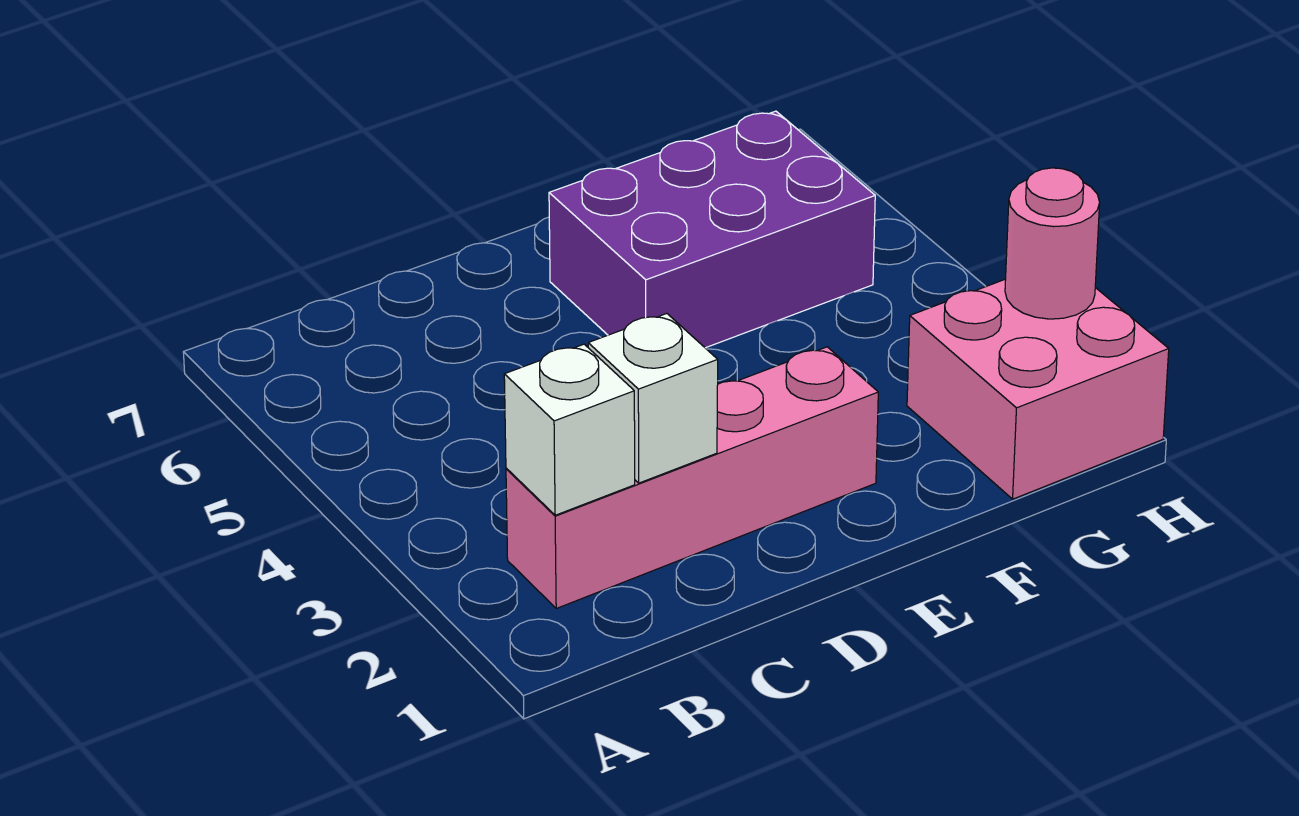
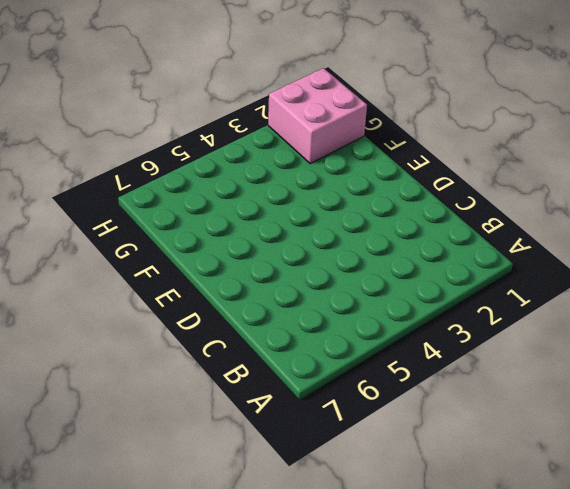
none -> pink 1x4 brick [506,347,878,608]
none -> purple 2x3 brick [549,111,875,348]

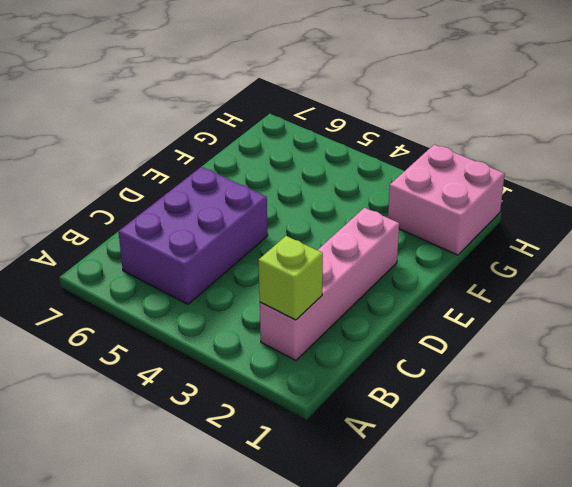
lime 1x1 brick [259,236,323,320] -> white 1x1 brick [504,344,635,515]
purple 2x3 brick [118,167,268,304] -> purple 2x3 brick moved to [549,111,875,348]
none -> white 1x1 brick [588,314,718,483]
none -> pink 1x1 round brick [1005,168,1100,319]

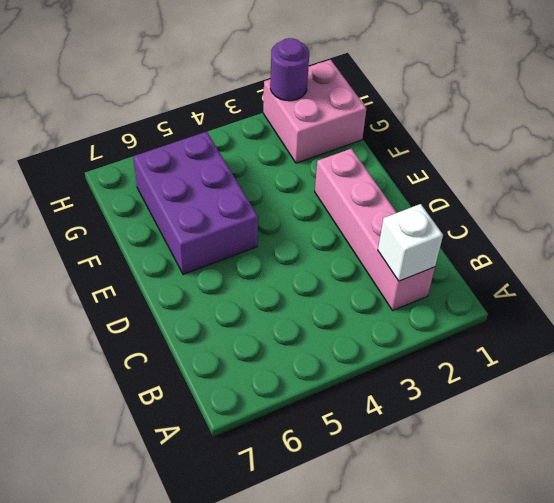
purple 1x1 round brick [270,38,309,101] -> pink 1x1 round brick [1005,168,1100,319]
none -> white 1x1 brick [588,314,718,483]

